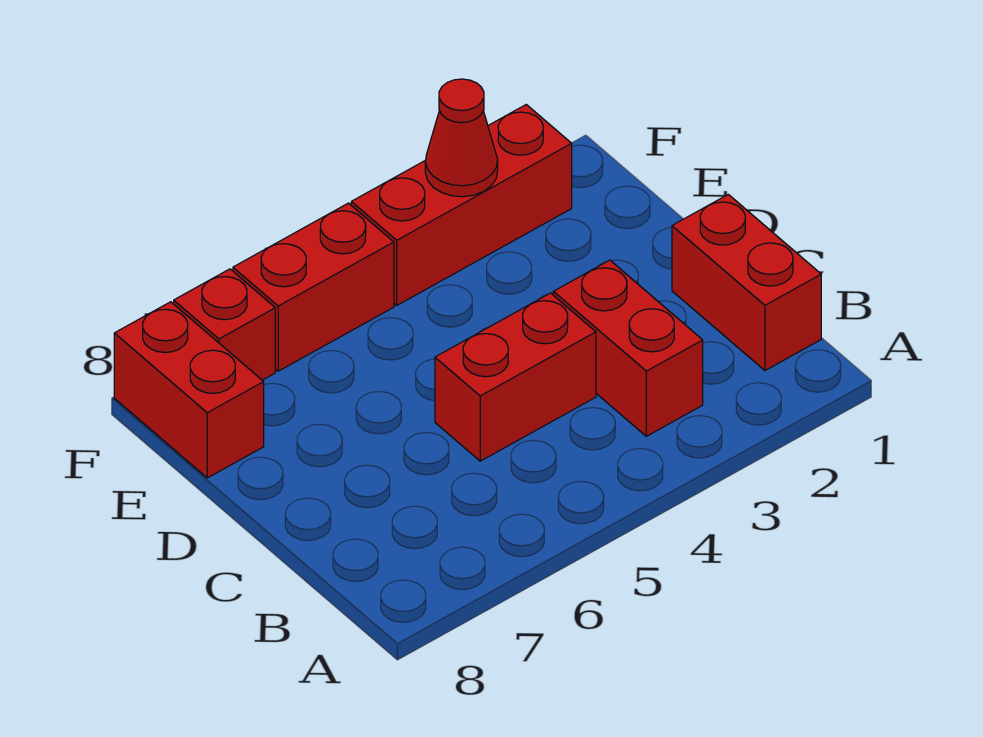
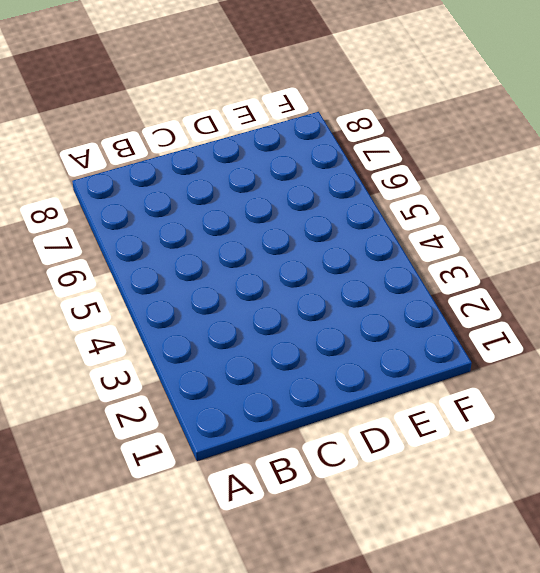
none -> red 1x2 brick [672,194,821,370]
none -> red 1x2 brick [553,260,703,436]

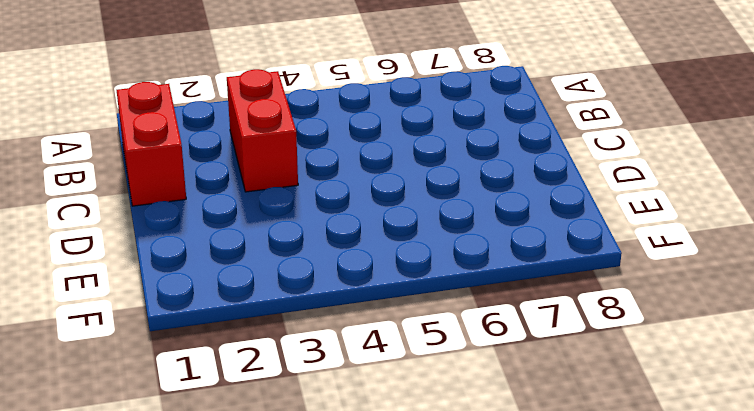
none -> red 1x2 brick [435,293,596,461]
none -> red 1x2 brick [114,302,264,478]

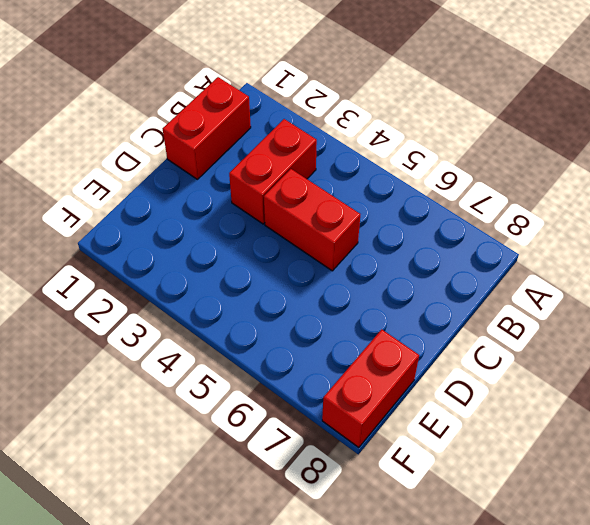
none -> red 1x3 brick [351,105,572,305]
none -> red 1x2 brick [233,203,394,371]

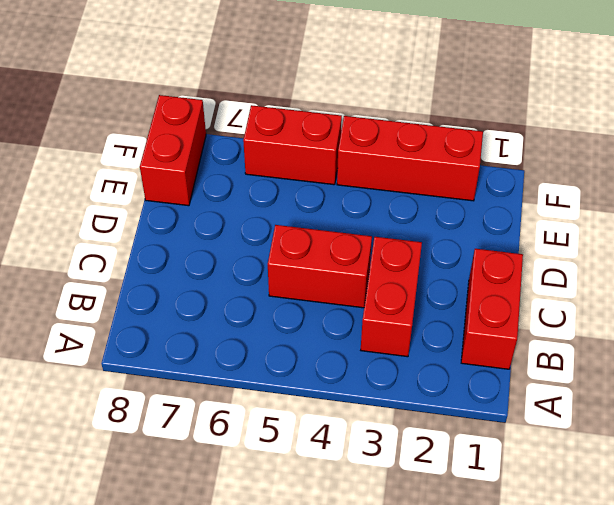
none -> red 1x1 brick [174,269,275,380]
none -> red 1x1 cone [425,79,498,197]

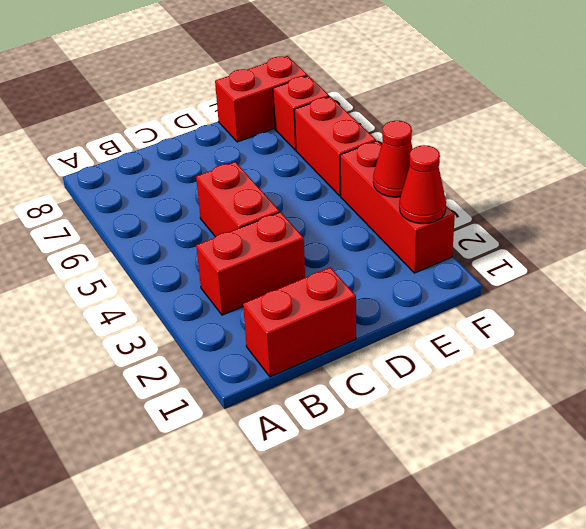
red 1x1 cone [399,145,446,224] -> none

